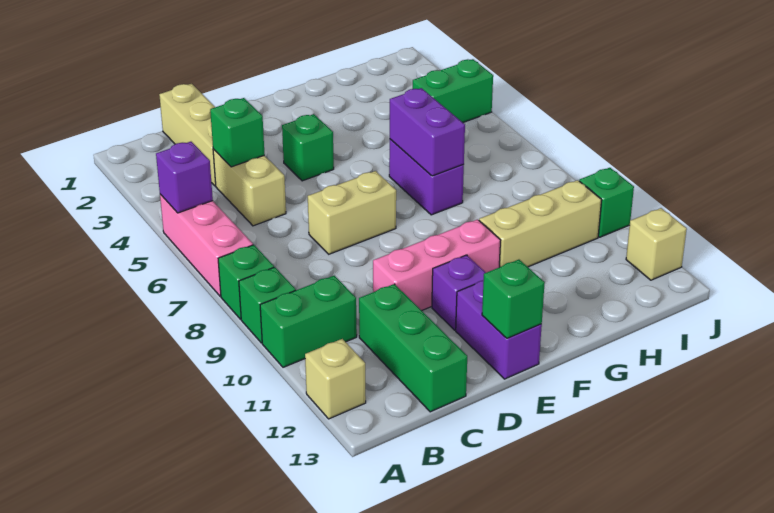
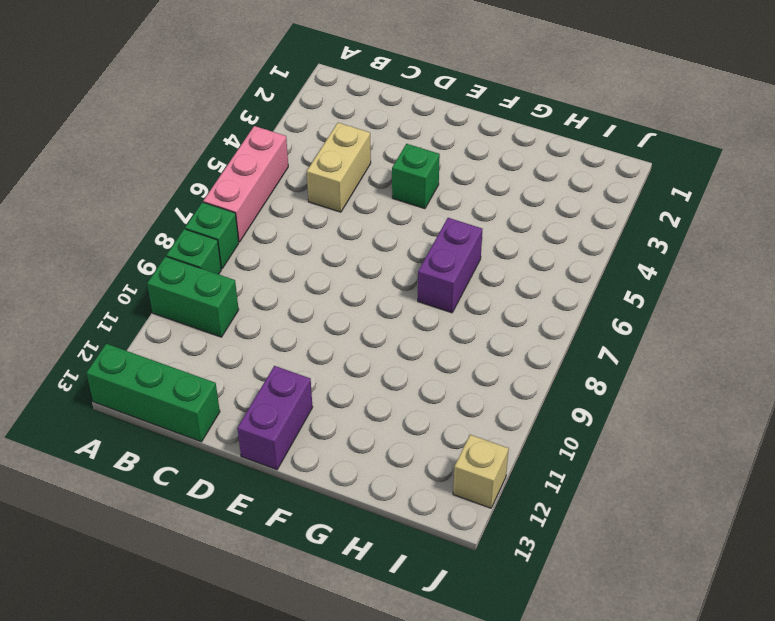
green 1x3 brick [86,344,220,442] -> green 1x3 brick turned to [359,284,467,412]
none -> tan 1x1 brick [305,339,366,419]
none -> tan 1x3 brick [159,84,216,186]
none -> tan 1x2 brick [308,171,396,254]

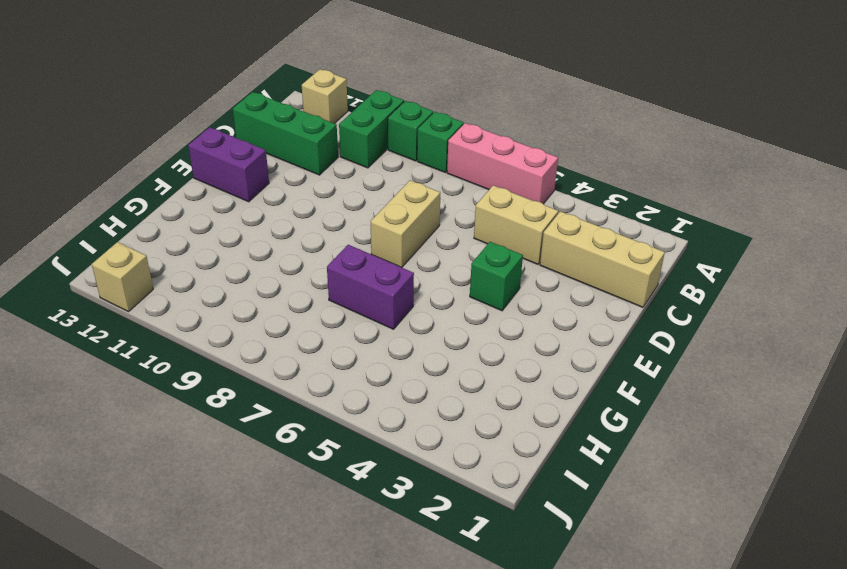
none -> pink 1x3 brick [373,219,501,311]
none -> purple 1x1 brick [432,255,486,330]
none -> tan 1x3 brick [479,180,601,267]

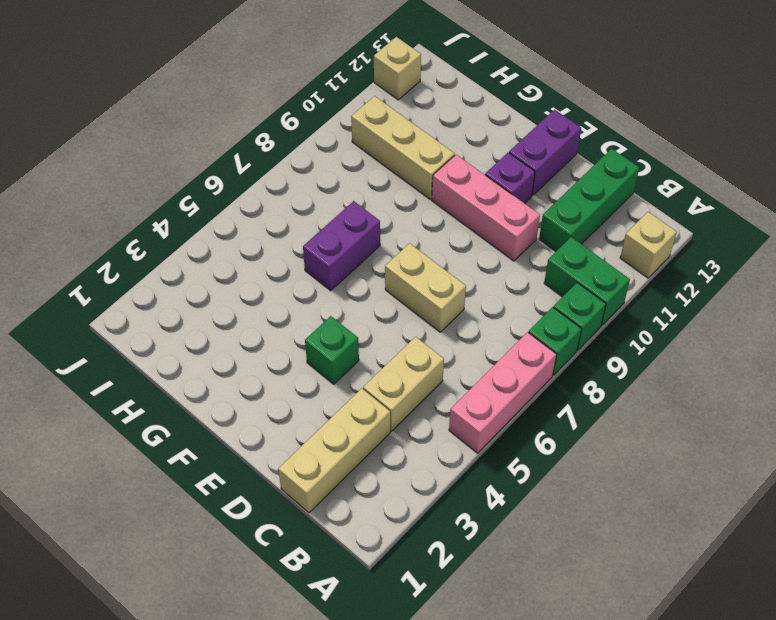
none -> green 1x2 brick [412,59,493,122]
none -> green 1x1 brick [579,168,634,237]
none -> purple 1x1 brick [156,142,213,213]

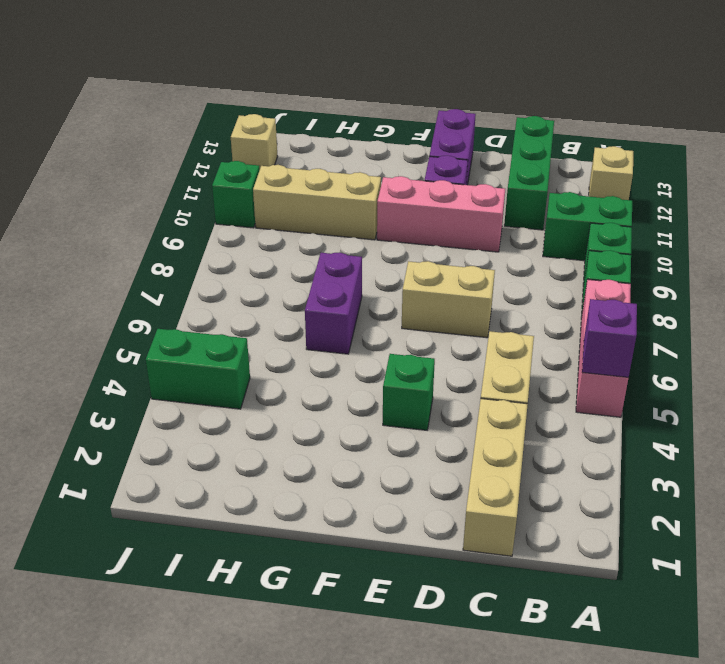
none -> green 1x1 brick [210,98,265,167]
none -> green 1x1 brick [482,260,545,339]
none -> purple 1x2 brick [390,88,465,176]

